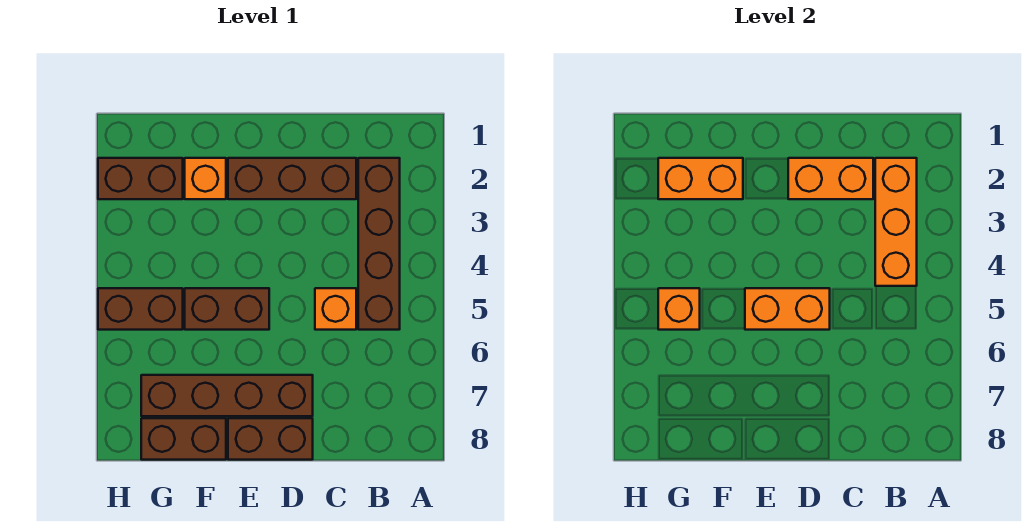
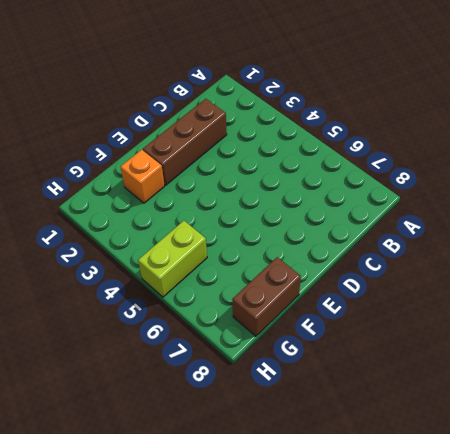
lime 1x2 brick [138,221,207,297] -> brown 1x2 brick [98,288,183,330]
none -> brown 1x4 brick [358,158,400,330]
none -> orange 1x1 brick [315,288,356,330]
none -> brown 1x4 brick [141,375,313,416]

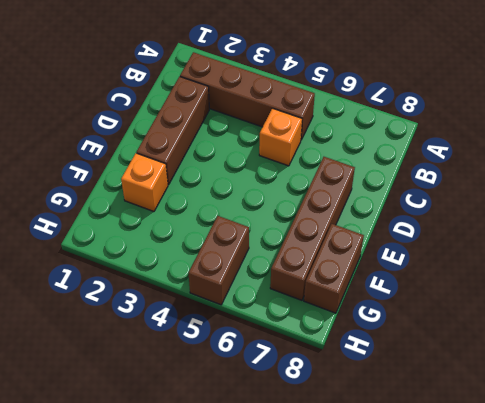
none -> brown 1x2 brick [228,418,313,460]
none -> brown 1x2 brick [185,288,269,330]
none -> brown 1x2 brick [98,158,183,199]

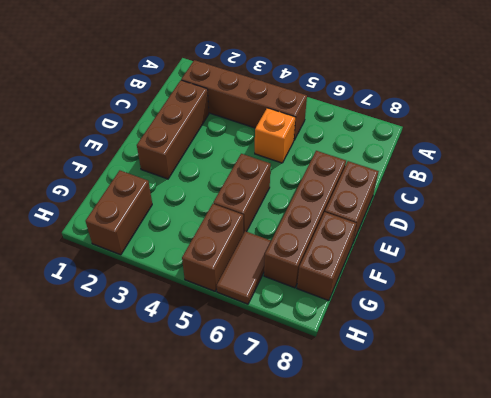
brown 1x2 tile [217,231,271,304] -> none
none -> orange 1x1 brick [185,158,226,199]
none -> orange 1x3 brick [875,158,917,286]
none -> orange 1x2 brick [788,158,873,199]

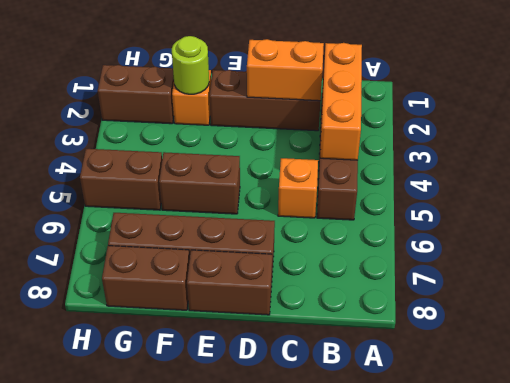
lime 1x1 round brick [172,36,209,94] -> orange 1x2 brick [658,158,743,199]
none -> orange 1x2 brick [745,288,830,330]
none -> orange 1x1 brick [658,288,700,330]

